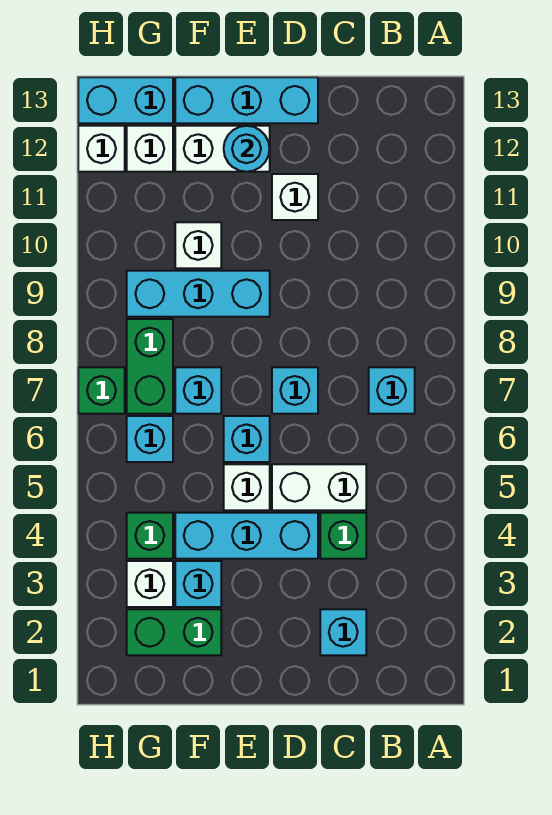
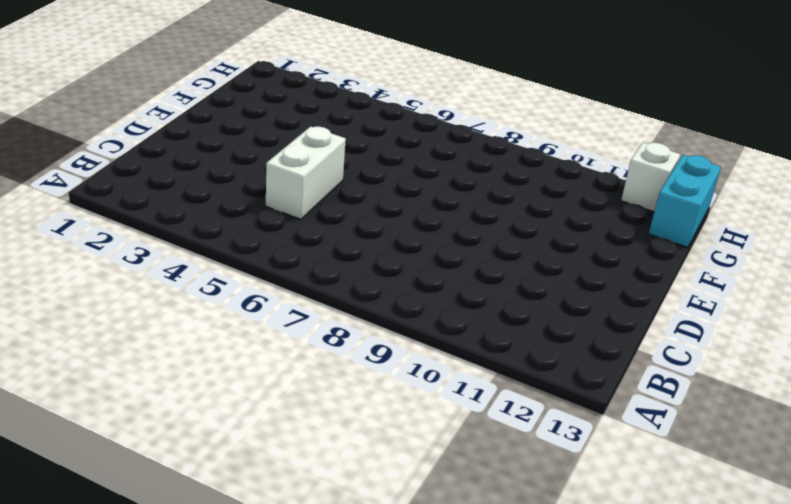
none -> cyan 1x1 brick [369,367,415,414]
none -> cyan 1x1 brick [320,609,366,655]
none -> green 1x1 brick [320,513,366,559]

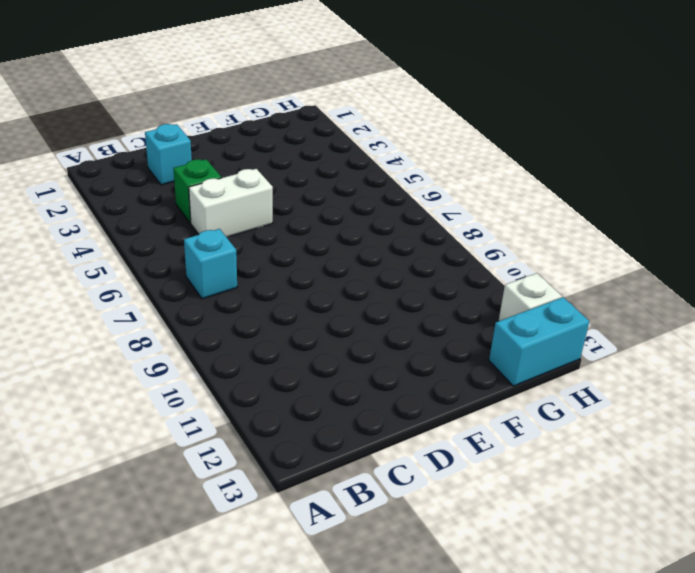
none -> cyan 1x3 brick [175,513,318,559]
none -> cyan 1x1 brick [272,367,318,414]
none -> white 1x1 brick [272,174,318,220]

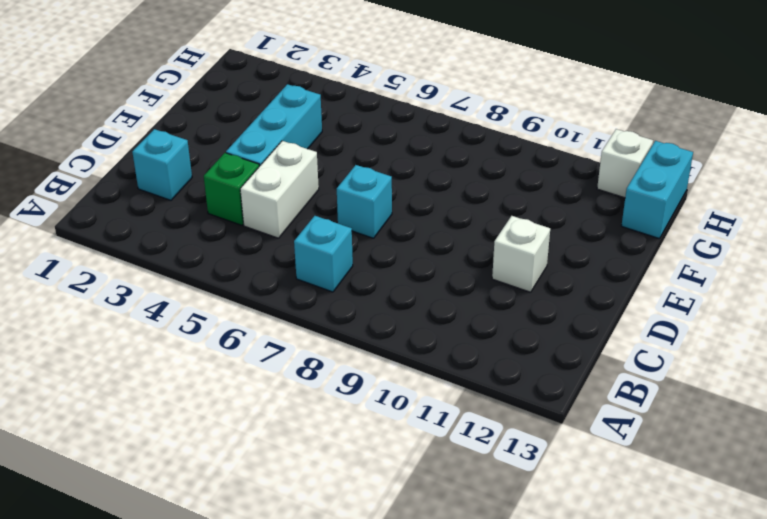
none -> cyan 1x3 brick [175,77,318,123]
none -> white 1x1 brick [224,464,270,510]
none -> cyan 1x1 brick [224,416,270,462]

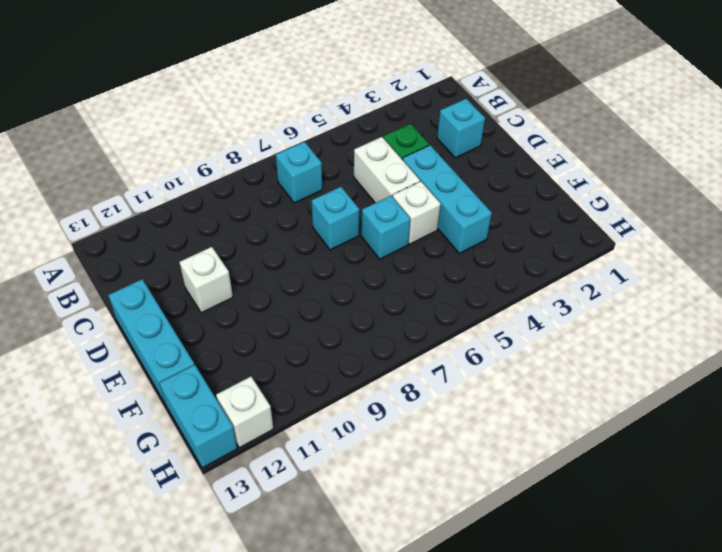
none -> cyan 1x3 brick [127,271,270,317]
none -> white 1x2 brick [175,126,270,172]
none -> green 1x2 brick [127,609,221,655]

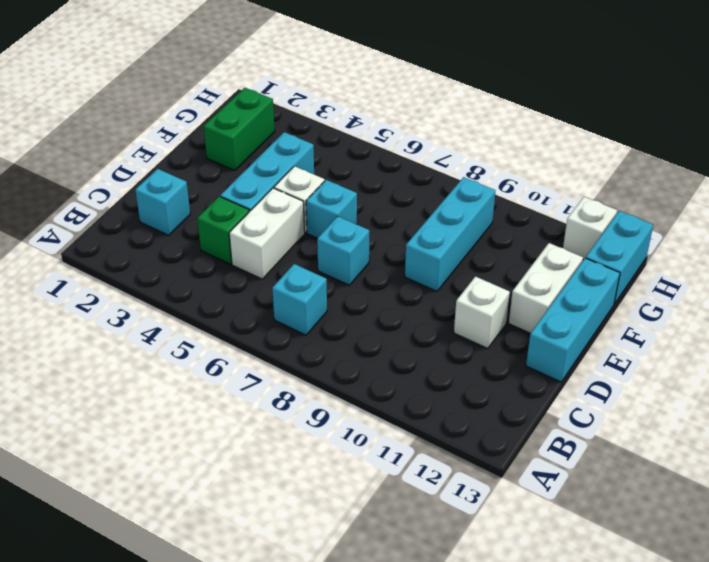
none -> cyan 1x1 brick [175,561,221,607]
none -> cyan 1x1 brick [175,367,221,414]
none -> white 1x1 brick [175,222,221,268]

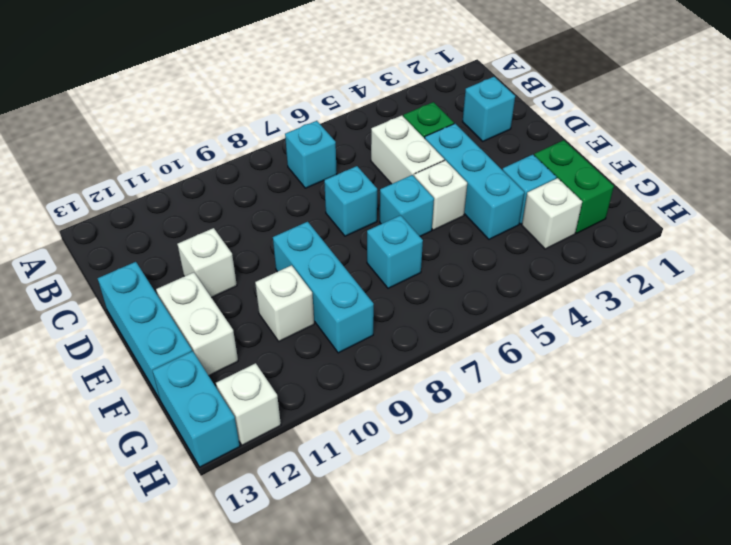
none -> green 1x1 brick [127,513,173,559]
none -> cyan 1x1 brick [127,416,173,462]
none -> green 1x2 brick [127,319,173,414]

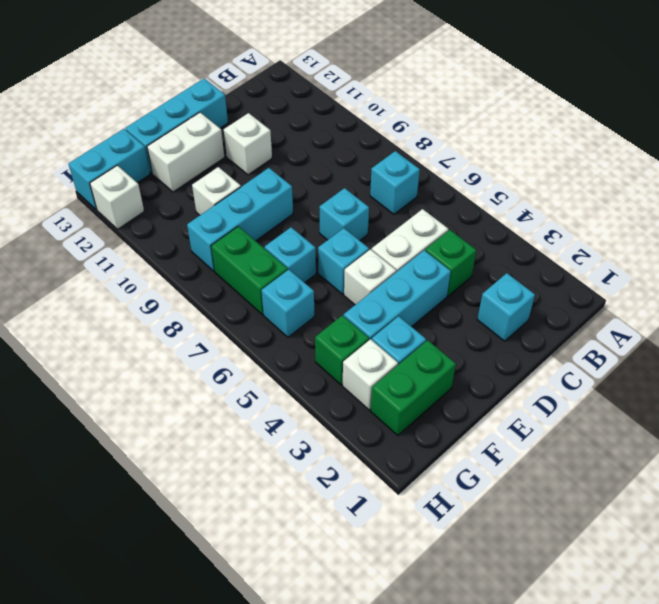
none -> white 1x1 brick [127,126,173,172]
none -> green 1x1 brick [78,367,125,414]
none -> cyan 1x1 round brick [224,126,270,172]

